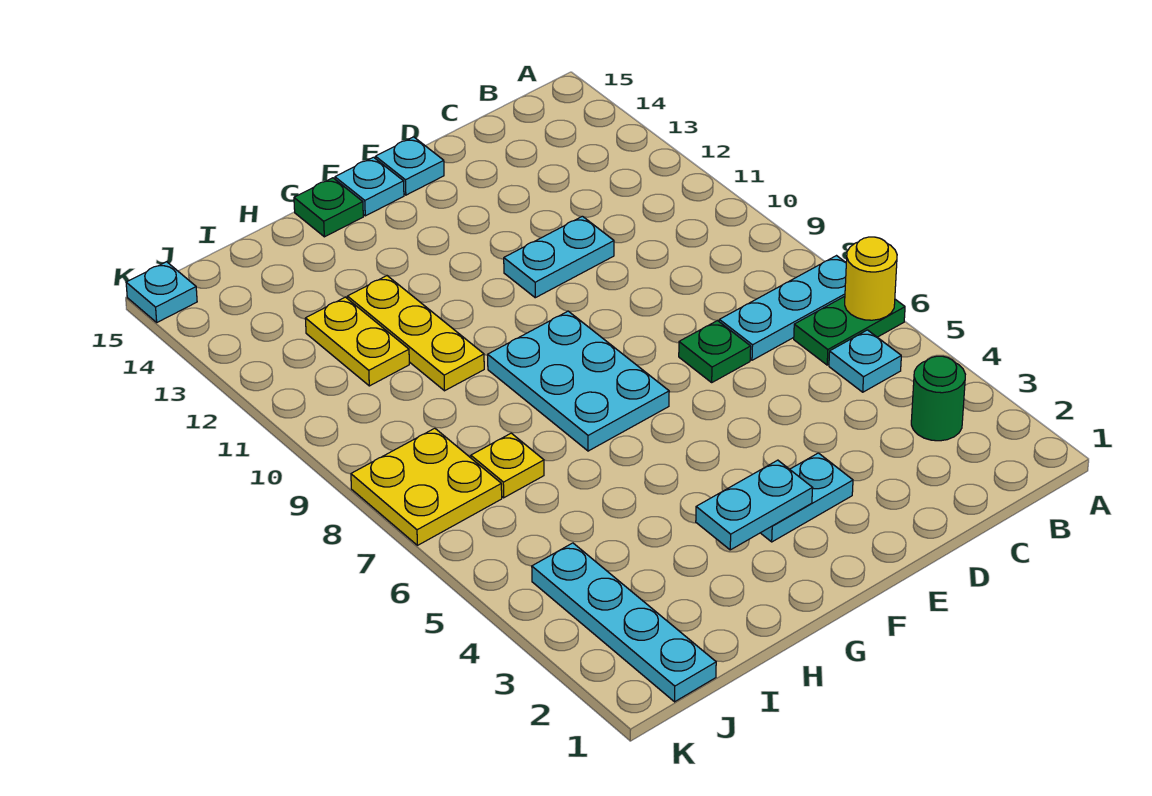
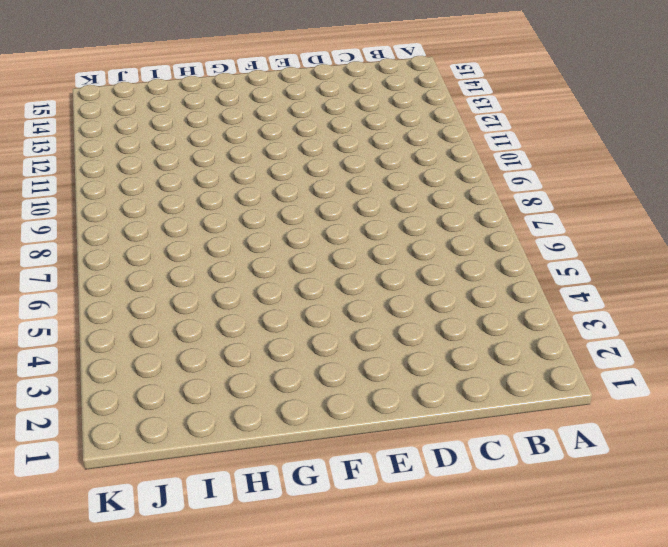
none -> green 1x2 plate [794,296,905,365]
none -> cyan 1x3 plate [719,256,846,360]
none -> green 1x1 round brick [911,356,965,441]

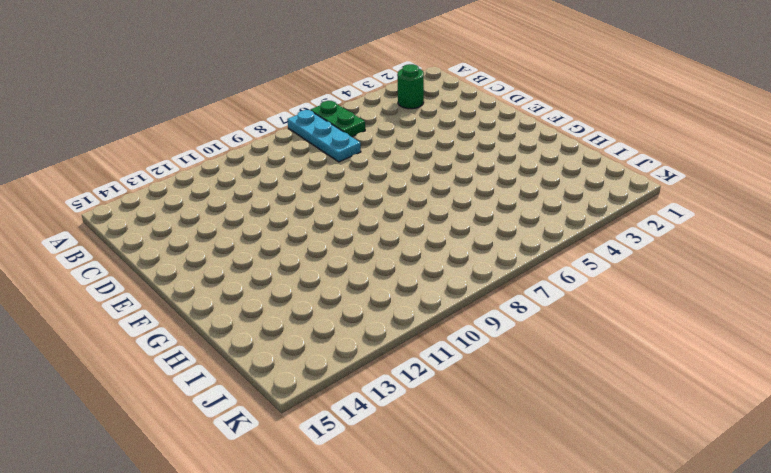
none -> cyan 1x1 plate [829,330,901,392]
none -> green 1x1 plate [679,321,751,382]
none -> cyan 1x2 plate [504,216,614,298]

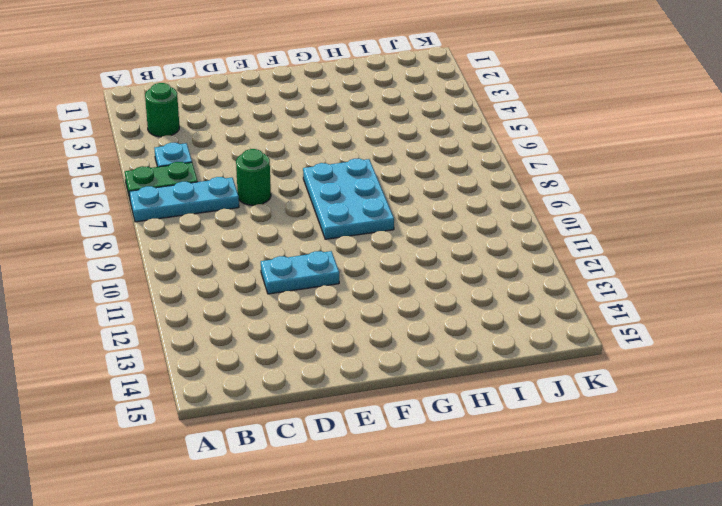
green 1x1 round brick [236,149,271,205] -> green 1x1 plate [679,321,751,382]
none -> cyan 1x2 plate [761,453,853,542]
none -> cyan 1x1 plate [375,137,444,195]
none -> cyan 1x1 plate [335,157,404,216]

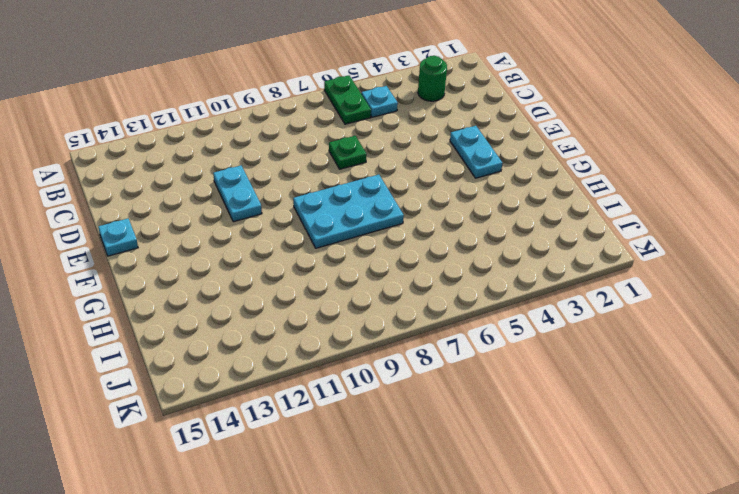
none -> cyan 1x3 plate [719,256,846,360]
none -> cyan 1x1 plate [335,157,404,216]
none -> green 1x1 plate [294,178,363,237]

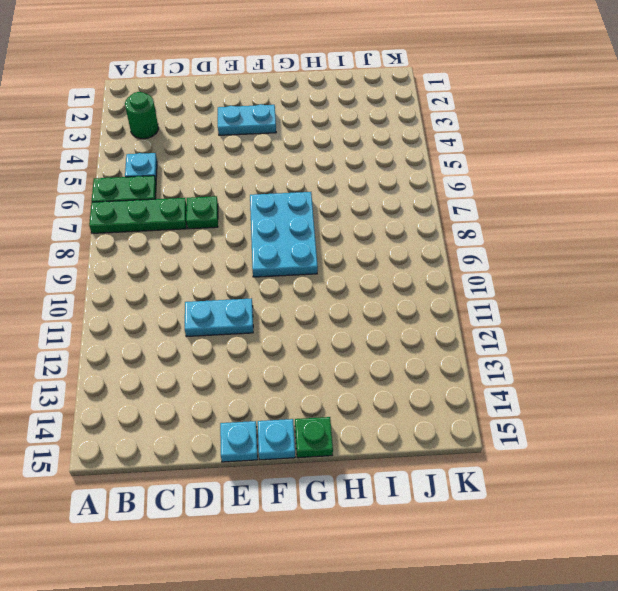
green 1x3 plate [89,198,187,233] -> cyan 1x3 plate [719,256,846,360]
none -> yellow 1x3 plate [347,276,484,391]
none -> yellow 1x1 plate [471,433,544,498]
none -> yellow 1x2 plate [305,297,409,386]

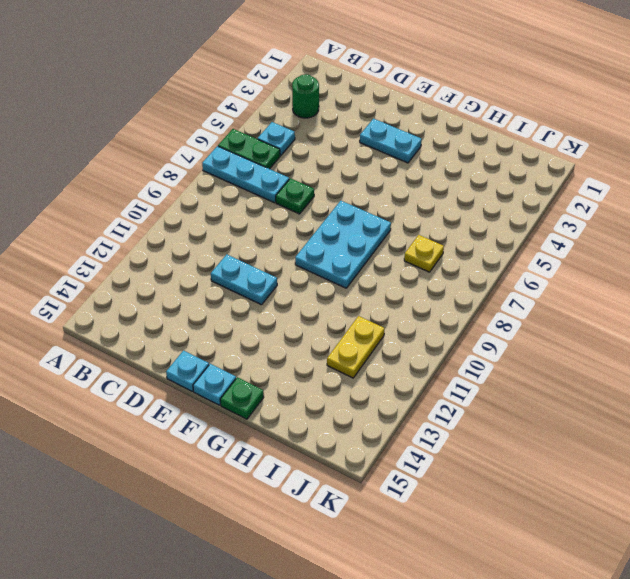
none -> yellow 1x3 plate [347,276,484,391]
none -> cyan 1x4 plate [532,543,716,702]
none -> yellow 2x2 plate [351,428,502,545]

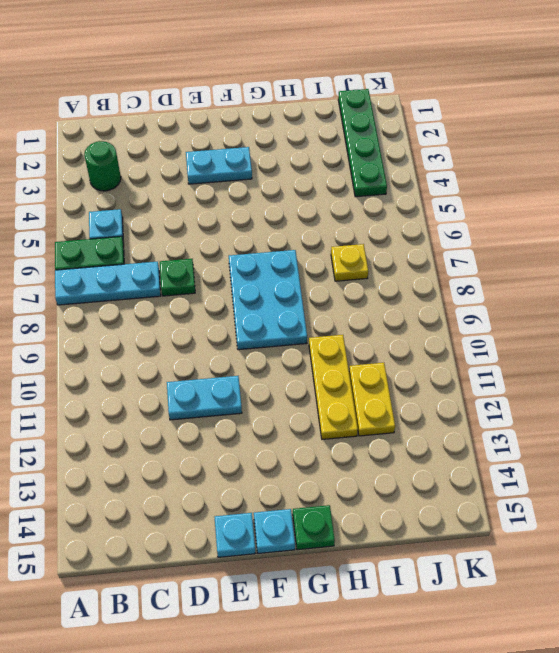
green 1x4 plate [338,89,387,197] -> cyan 1x4 plate [532,543,716,702]
none -> yellow 2x2 plate [351,428,502,545]
none -> cyan 1x1 plate [126,262,197,322]
none -> yellow 1x1 round brick [845,237,897,320]

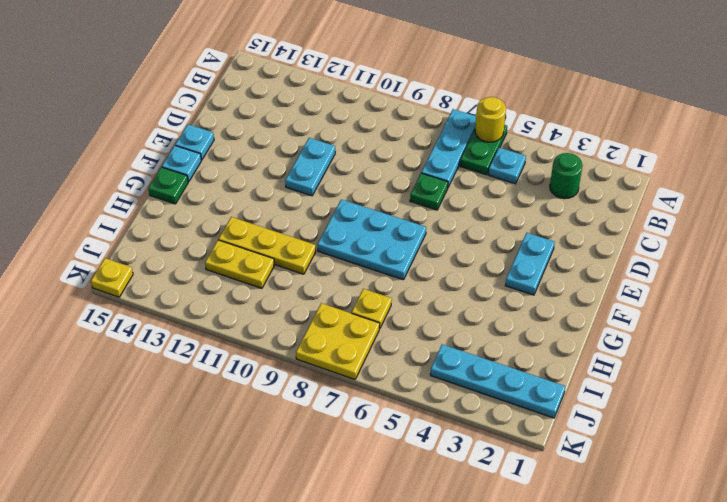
yellow 1x1 plate [91,258,133,297] -> cyan 1x1 plate [126,262,197,322]
none -> cyan 1x2 plate [696,460,813,550]

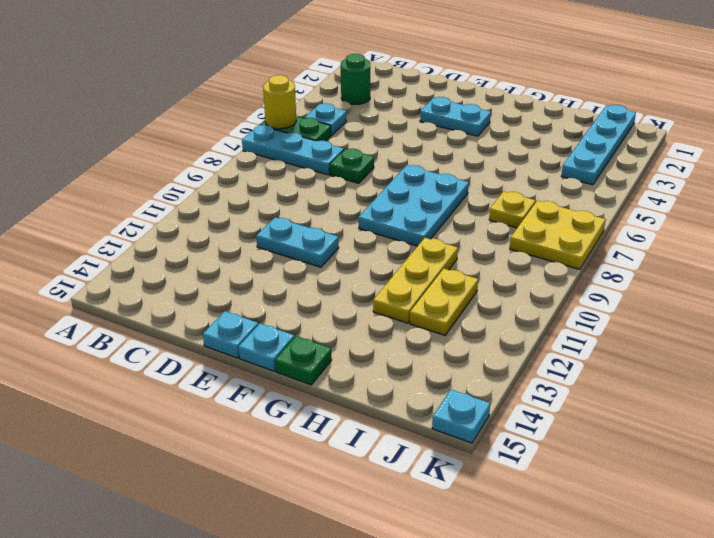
none -> cyan 1x2 plate [696,460,813,550]

